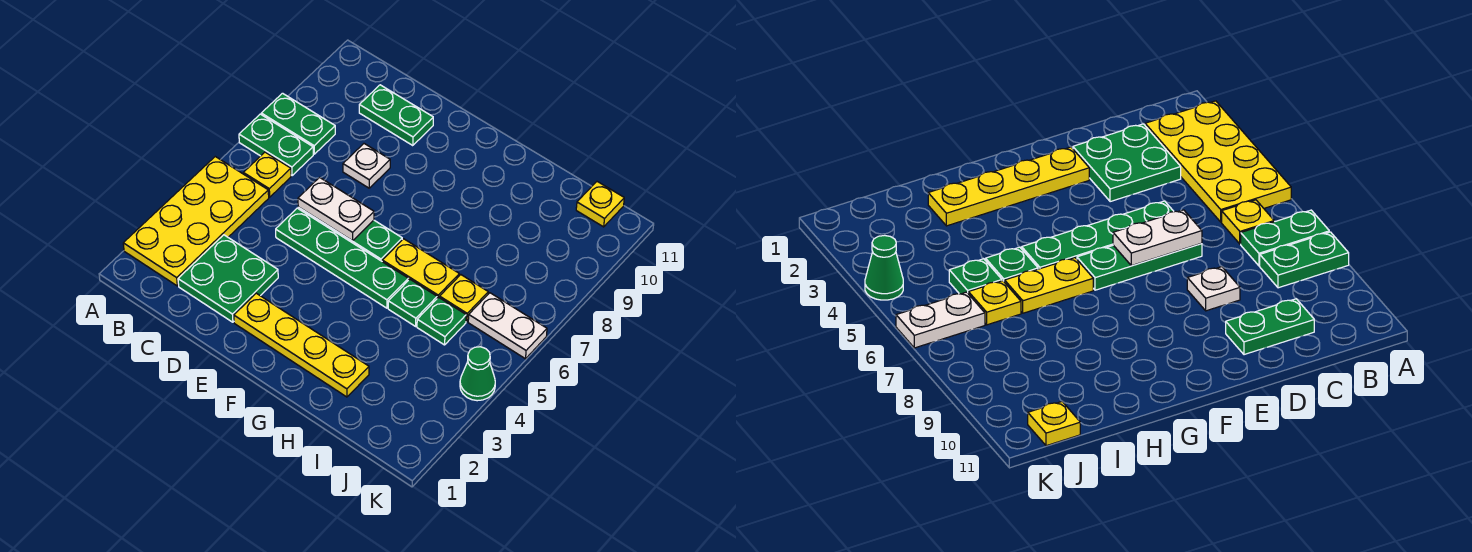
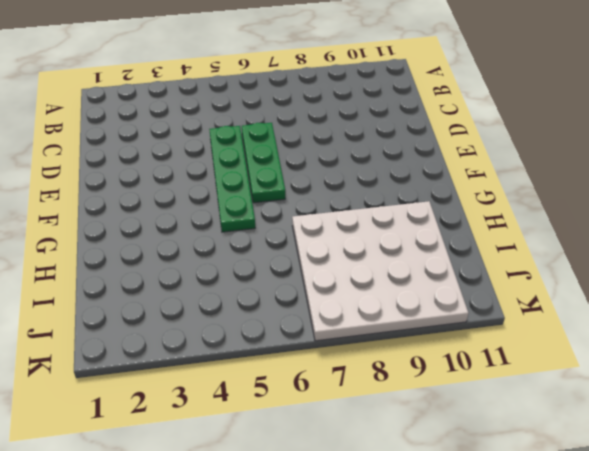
white 4x4 plate [292,201,469,341] -> none
none -> yellow 2x4 plate [123,157,269,286]
none -> green 1x2 plate [239,114,313,175]
none -> green 1x2 plate [261,93,335,154]

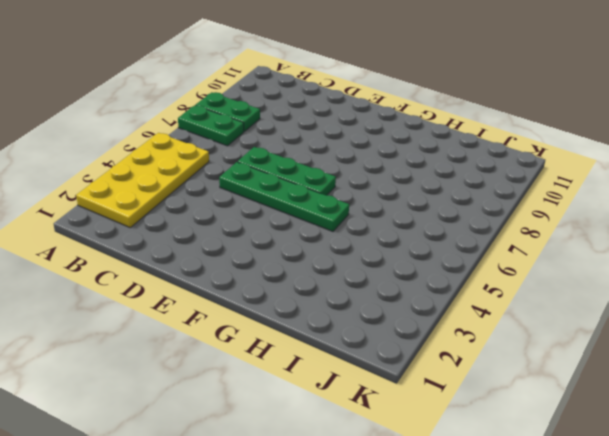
none -> yellow 1x1 plate [243,152,291,197]
none -> green 2x2 plate [178,235,278,322]
none -> green 1x2 plate [359,85,433,146]

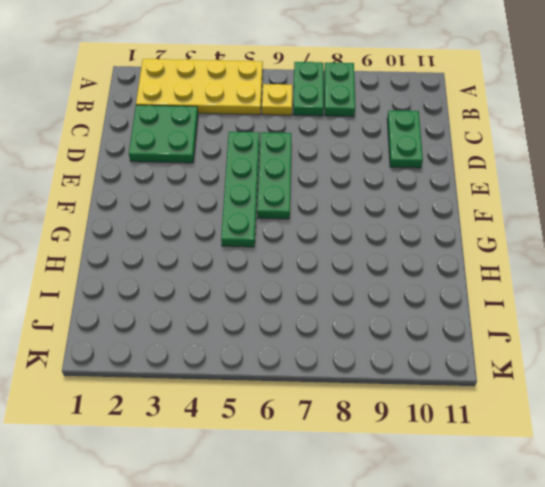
none -> white 1x1 plate [343,144,390,188]
none -> yellow 1x4 plate [234,293,369,397]
none -> yellow 1x2 plate [382,239,459,298]

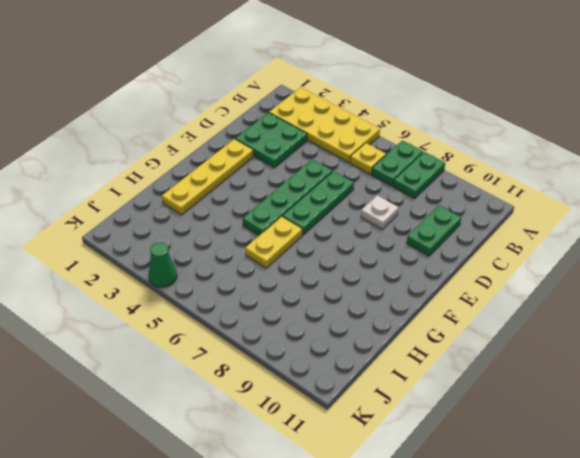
none -> green 1x1 plate [388,279,437,326]
none -> green 1x1 plate [417,297,466,345]
none -> yellow 1x1 plate [440,275,488,322]

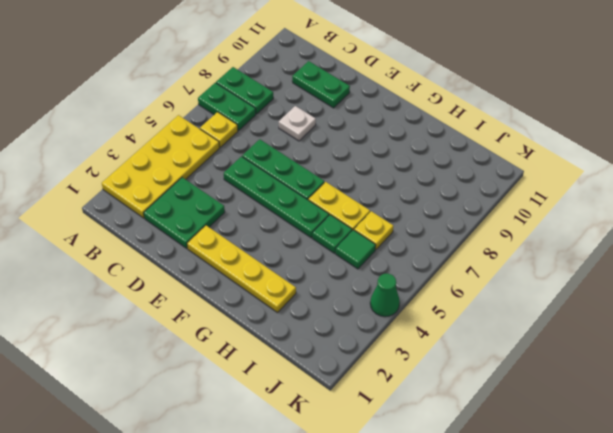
green 1x1 tile [336,230,376,269] -> green 1x1 plate [417,297,466,345]
none -> white 1x2 plate [468,293,547,359]
none -> yellow 1x1 plate [576,182,624,227]
none -> white 1x2 plate [298,178,374,241]

